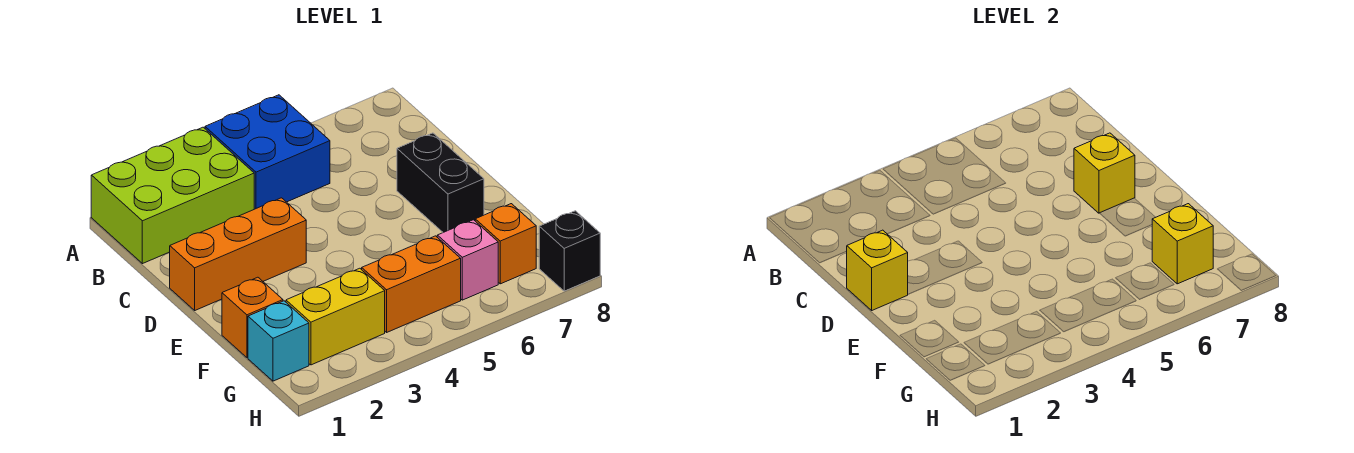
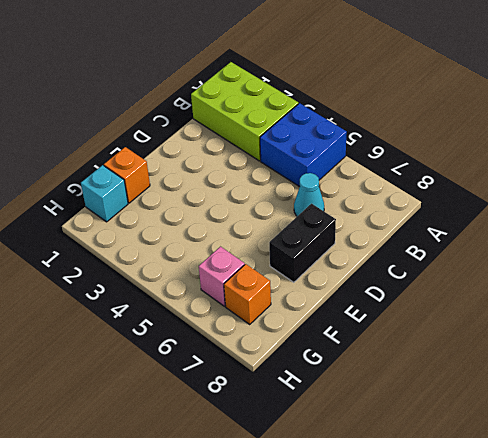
cyan 1x1 cone [294,173,324,216] -> none
none -> orange 1x3 brick [170,198,306,310]
none -> yellow 1x2 brick [286,268,385,365]
none -> orange 1x2 brick [362,236,461,332]

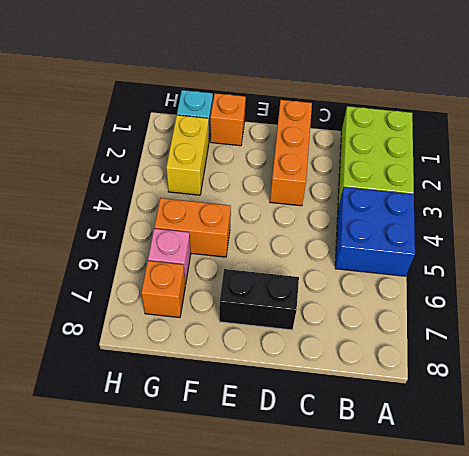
orange 1x2 brick [154,198,231,257] -> orange 1x2 brick turned to [362,236,461,332]
none -> black 1x1 brick [539,211,600,291]
none -> yellow 1x1 brick [846,230,908,310]
none -> yellow 1x1 brick [1074,133,1135,213]

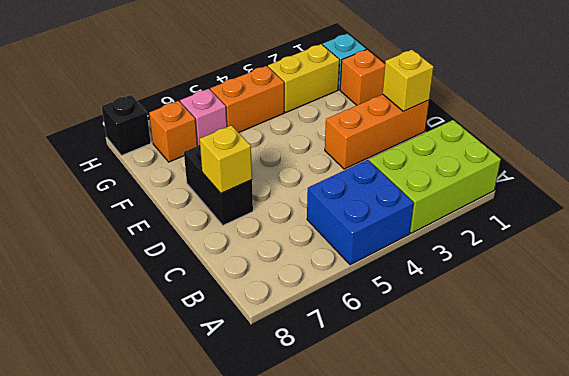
none -> yellow 1x1 brick [1152,204,1213,284]

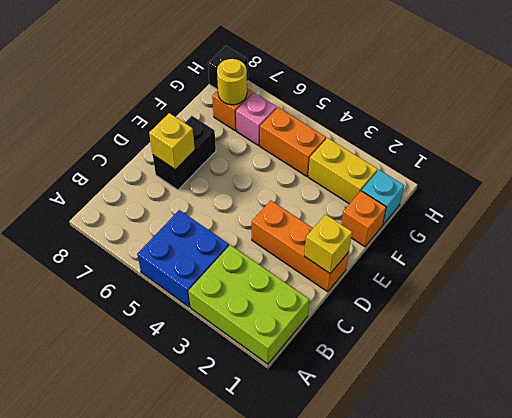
yellow 1x1 round brick [217,59,247,105] -> yellow 1x1 brick [1152,204,1213,284]

